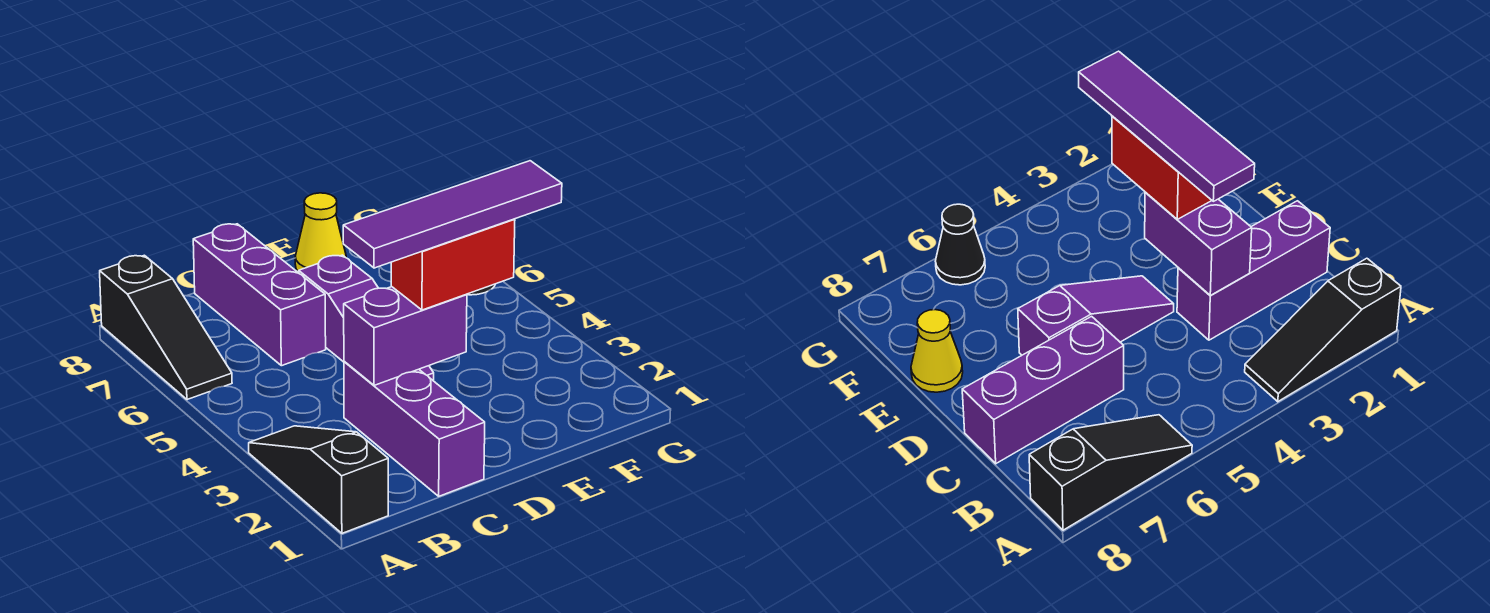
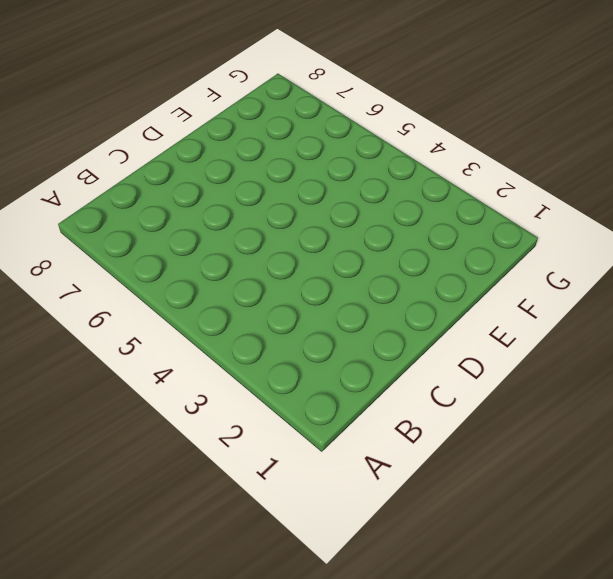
none -> black 1x3 slope [249,426,388,533]
none -> black 1x3 slope [100,255,232,400]

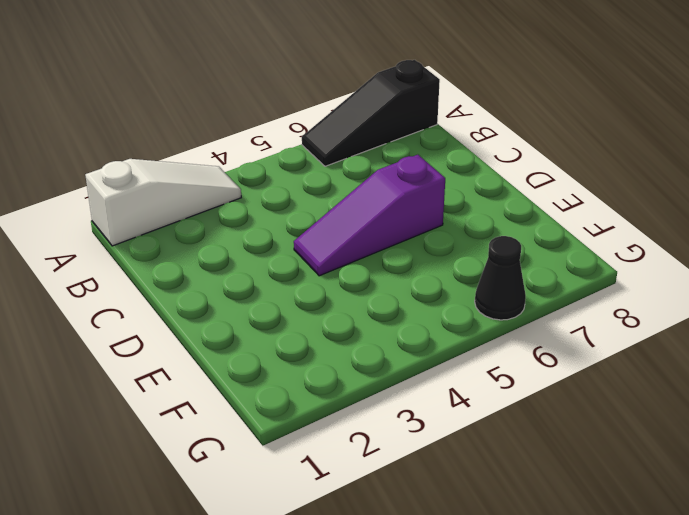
white 1x3 slope [85,159,241,246] -> black 1x3 slope [249,426,388,533]
none -> purple 1x3 brick [344,361,485,496]
none -> purple 1x3 brick [193,224,326,366]

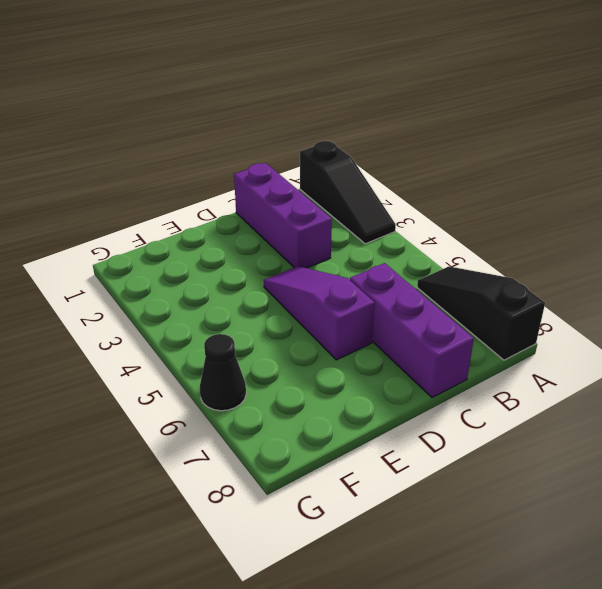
none -> yellow 1x1 cone [295,193,346,272]
none -> purple 1x2 brick [344,287,467,385]

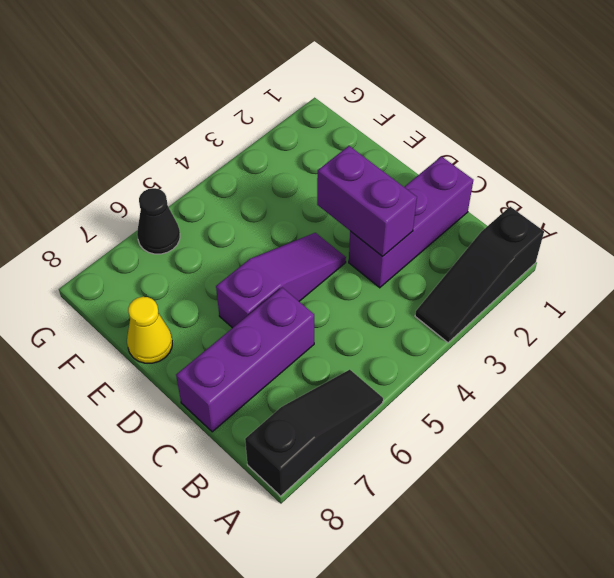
none -> red 1x2 brick [391,219,515,310]
none -> purple 1x4 tile [343,161,562,268]

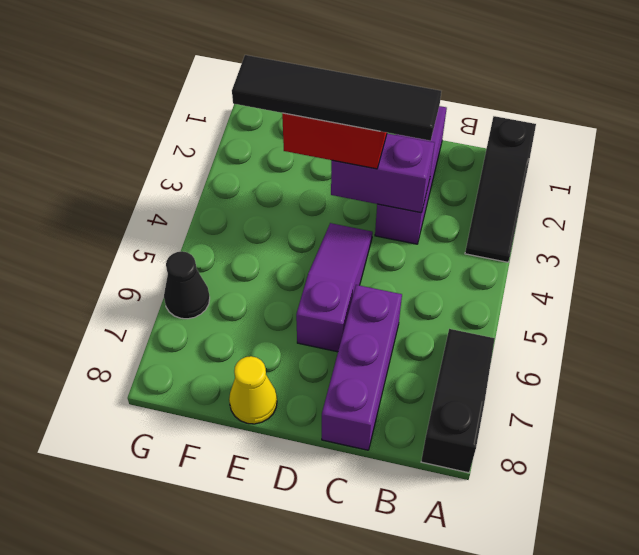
black 1x4 tile [232,55,441,141] -> purple 1x4 tile [343,161,562,268]

